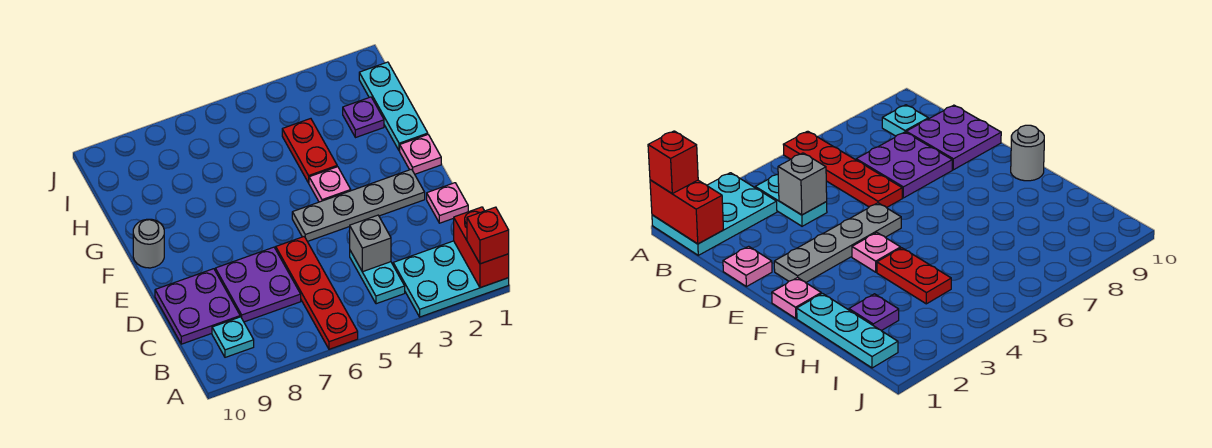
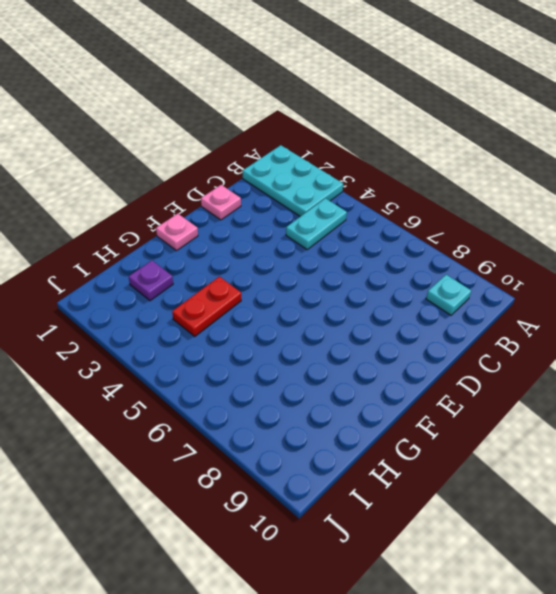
none -> red 1x4 plate [276,237,358,349]
none -> purple 2x2 plate [215,247,301,322]
none -> purple 2x2 plate [155,269,240,344]

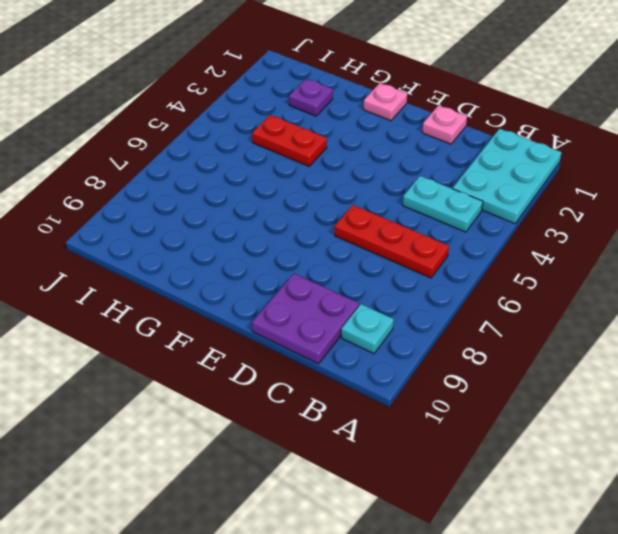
red 1x3 plate [335,205,449,278] -> red 1x4 plate [276,237,358,349]
none -> purple 2x2 plate [215,247,301,322]
none -> grey 1x4 plate [292,169,425,241]
none -> pink 1x1 plate [309,167,351,202]

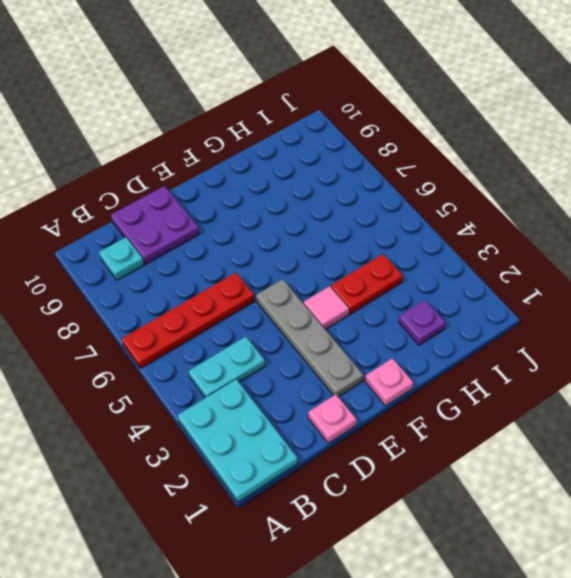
pink 1x1 tile [304,286,349,329] -> pink 1x1 plate [309,167,351,202]
none -> purple 2x2 plate [215,247,301,322]
none -> grey 1x1 round brick [133,219,164,268]
none -> cyan 1x3 plate [359,62,428,151]

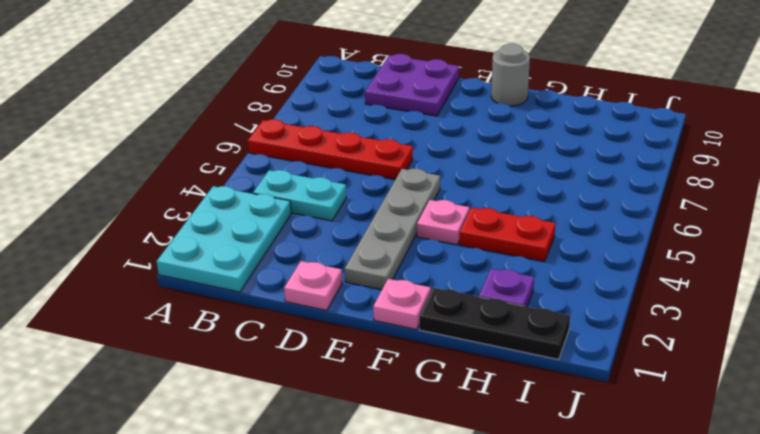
black 1x3 plate [419,288,570,359] -> cyan 1x3 plate [359,62,428,151]
none -> cyan 1x1 plate [212,317,254,357]
none -> purple 2x2 plate [215,247,301,322]
none -> red 1x2 brick [454,207,509,288]

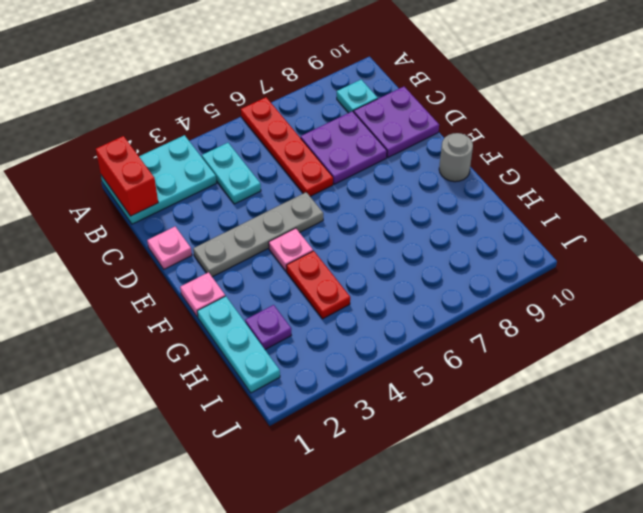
none -> grey 1x1 brick [350,215,391,272]
none -> red 1x1 brick [467,207,509,264]

